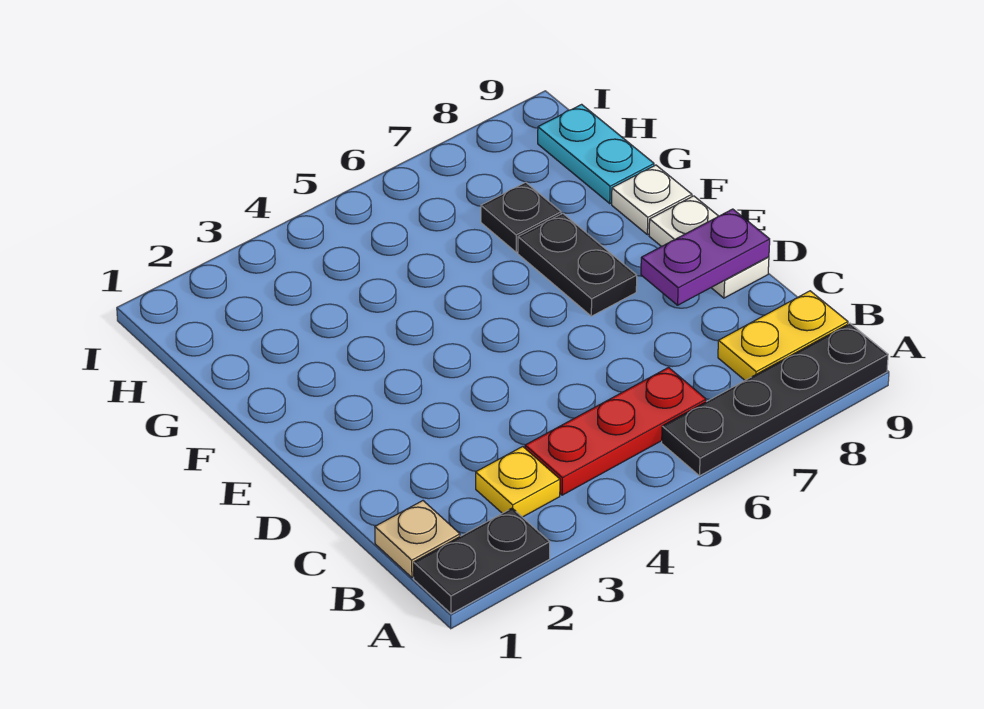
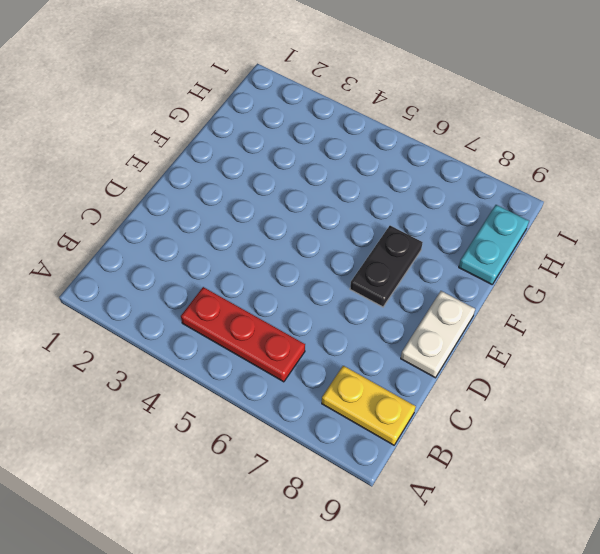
none -> black 1x2 plate [414,508,550,614]
none -> black 1x4 plate [662,323,888,476]
none -> tan 1x1 plate [375,501,460,578]

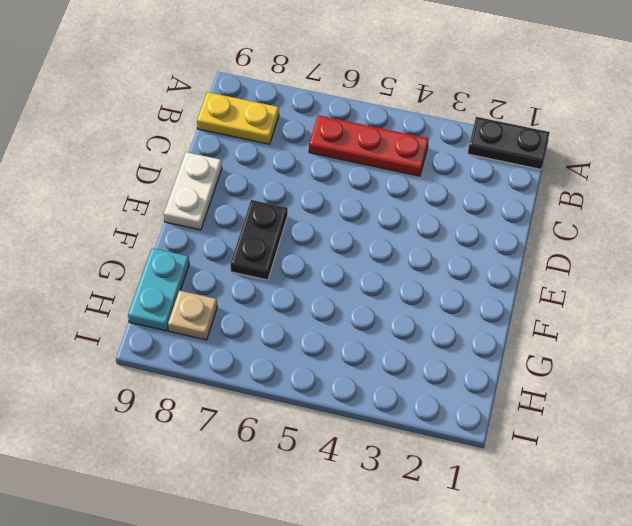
tan 1x1 plate [168,290,217,340] -> tan 1x1 plate moved to [375,501,460,578]
none -> black 1x4 plate [662,323,888,476]
none -> yellow 1x1 plate [476,446,560,517]
none -> white 1x1 plate [612,165,692,235]

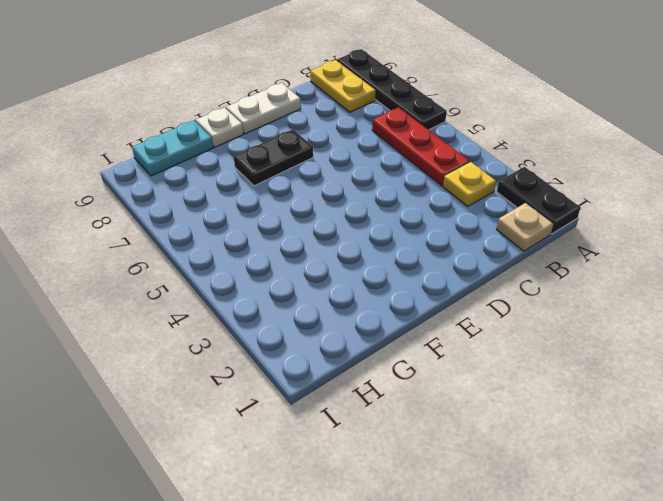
none -> black 1x1 plate [481,182,561,252]
none -> purple 1x2 plate [641,209,770,305]

